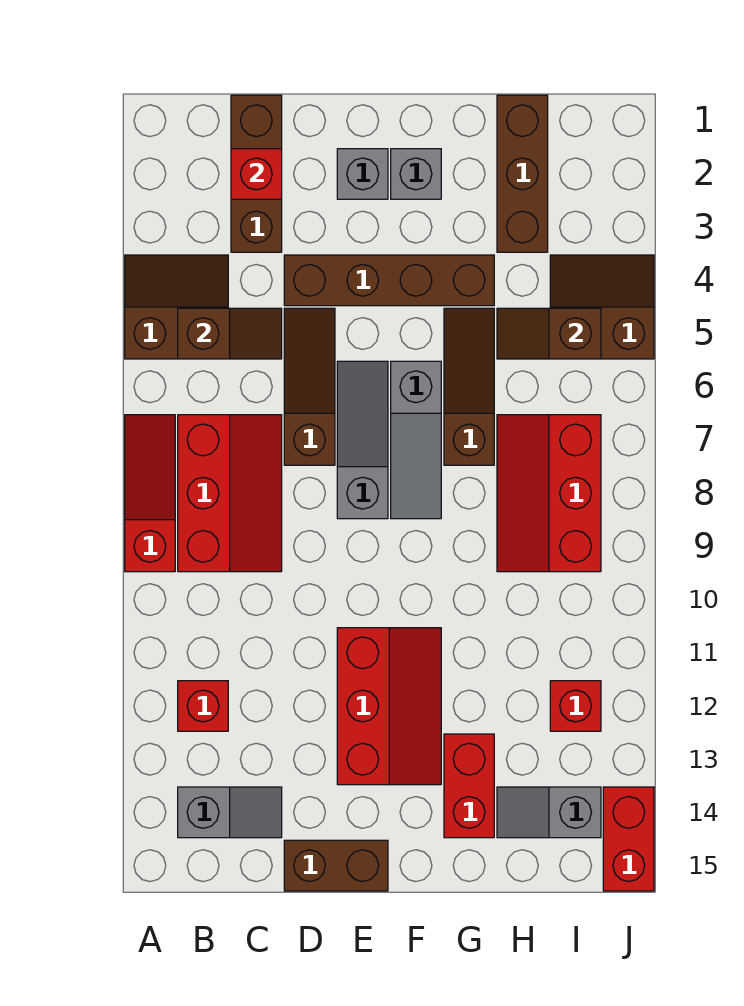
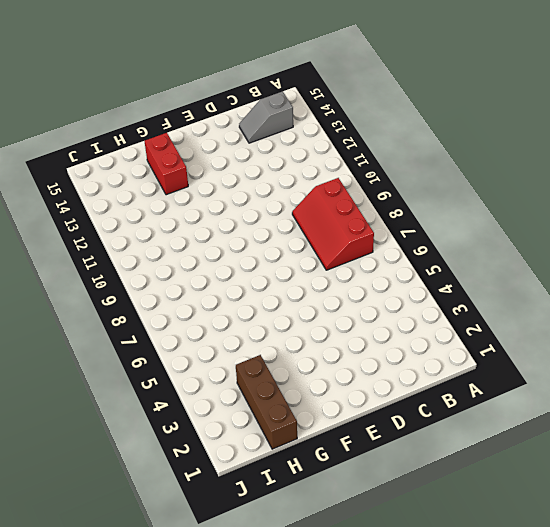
none -> brown 2x2 slope [125,255,228,359]
none -> red 1x3 slope [125,415,175,572]
none -> red 1x1 brick [178,681,228,731]

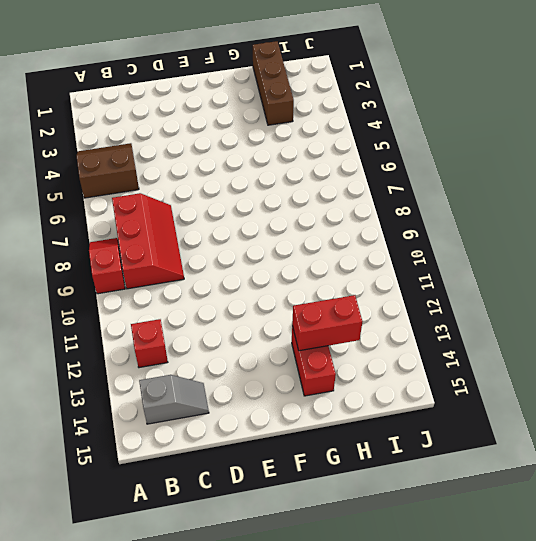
red 1x2 slope [89,238,125,294] -> red 1x3 slope [125,415,175,572]
red 1x2 brick [292,295,362,351] -> red 1x2 brick turned to [603,787,654,891]
none -> brown 1x3 brick [231,95,282,252]
none -> brown 1x4 brick [284,255,494,306]
none -> brown 1x3 slope [284,308,335,465]

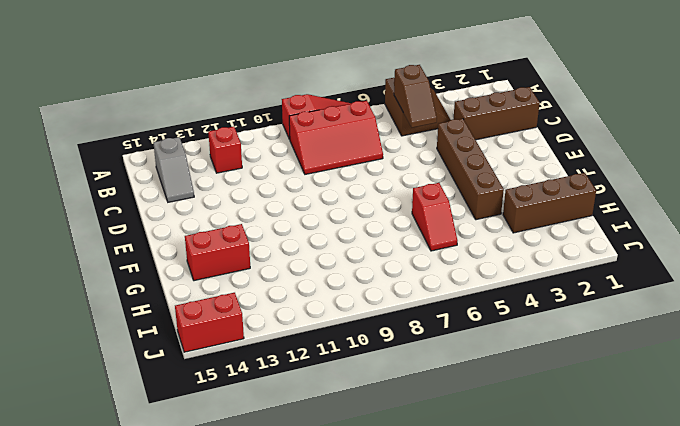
red 1x2 slope [412,183,457,251] -> brown 1x3 slope [444,308,494,465]
none -> brown 1x3 slope [284,308,335,465]
none -> brown 1x2 brick [284,840,388,891]
none -> grey 1x1 brick [337,149,388,199]

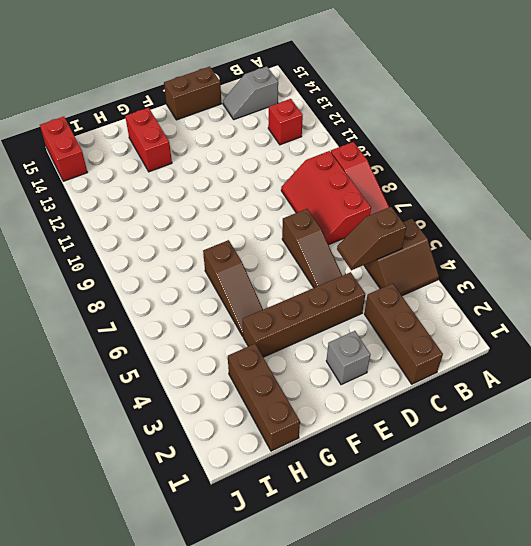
none -> grey 1x3 slope [337,361,388,519]
none -> red 2x3 slope [337,628,441,785]
none -> grey 1x1 brick [391,149,441,199]

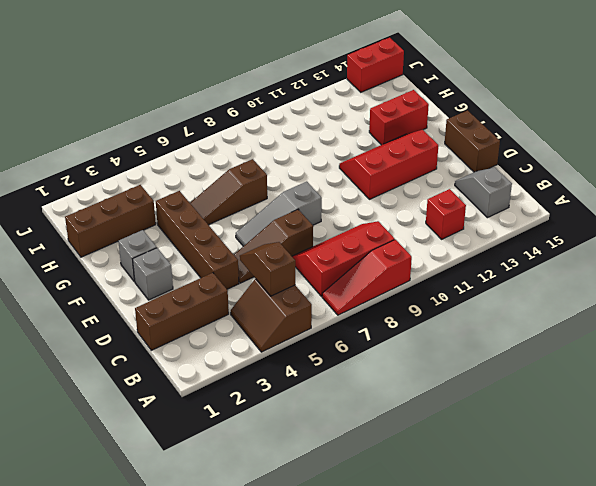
none -> grey 1x3 slope [391,361,441,519]
none -> red 2x3 slope [497,415,601,572]
none -> grey 1x2 slope [497,787,601,838]

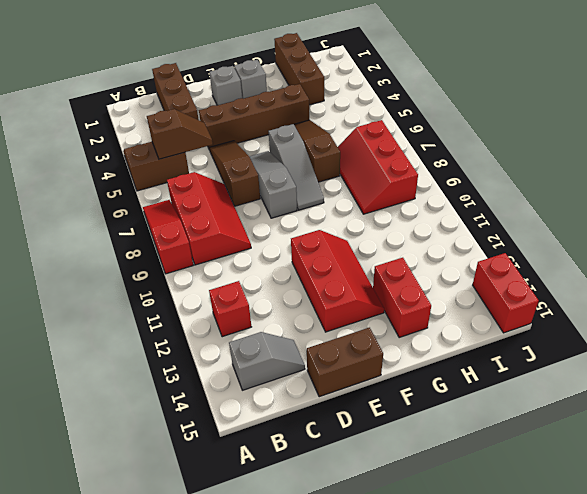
none -> grey 1x2 slope [497,787,601,838]
none -> brown 2x2 slope [550,255,654,359]
none -> red 1x1 brick [550,681,601,731]

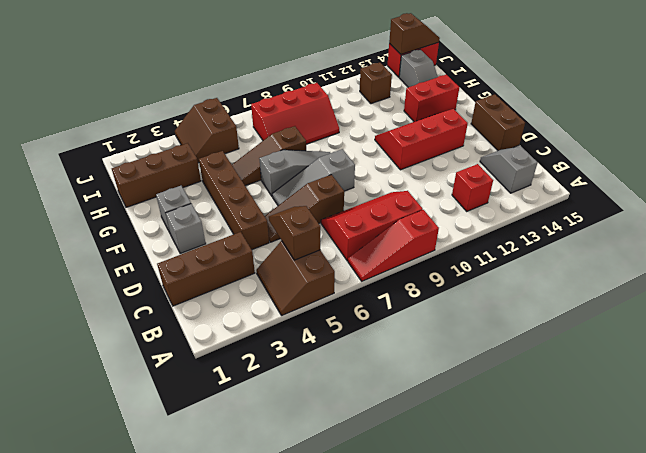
brown 1x1 brick [360,62,392,104] -> red 1x1 brick [550,681,601,731]
brown 1x2 slope [389,13,440,54] -> brown 1x2 slope turned to [497,308,601,359]
none -> red 1x1 brick [231,149,282,199]

